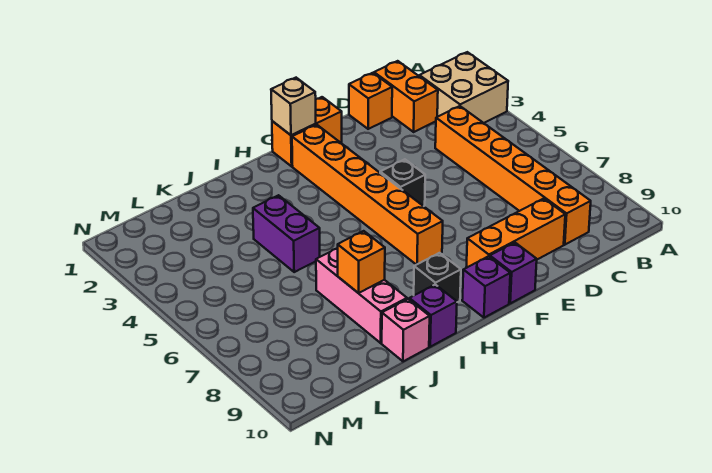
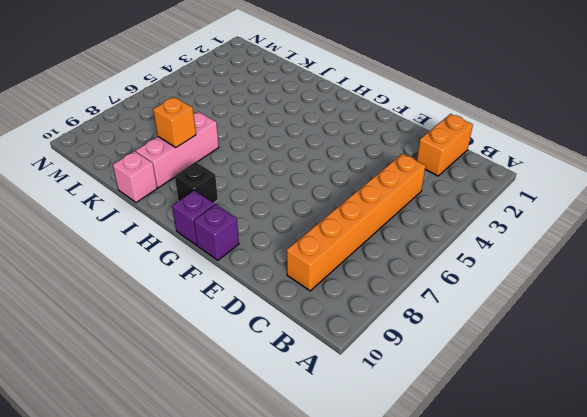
none -> tan 2x2 brick [419,52,508,123]
none -> orange 1x1 brick [349,73,392,129]
none -> orange 1x3 brick [466,198,565,268]

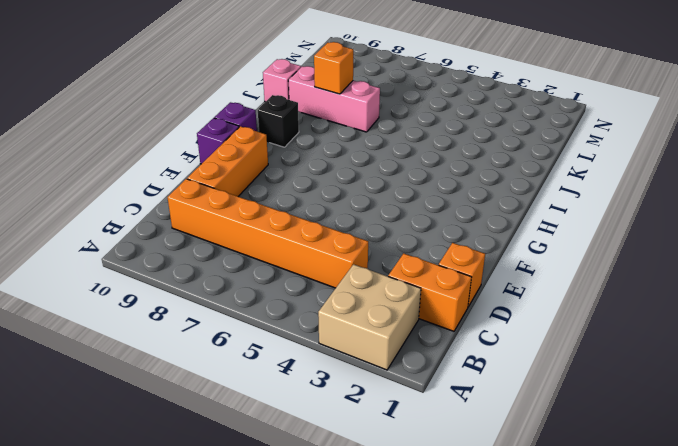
none -> orange 1x2 brick [272,97,342,166]
none -> black 1x1 brick [380,159,425,206]
none -> orange 1x6 brick [292,125,443,265]

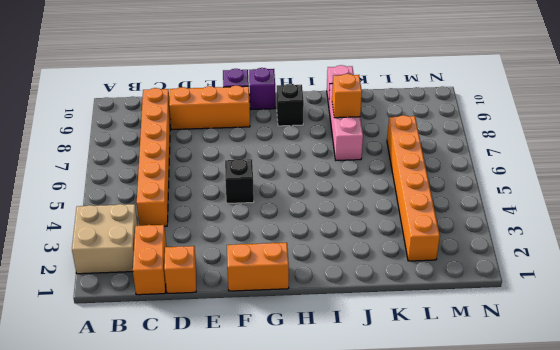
orange 1x6 brick [387,115,440,261] -> orange 1x6 brick moved to [292,125,443,265]
none -> purple 1x1 brick [409,285,457,347]
none -> purple 1x2 brick [253,195,320,272]
none -> tan 1x1 brick [271,78,316,135]

